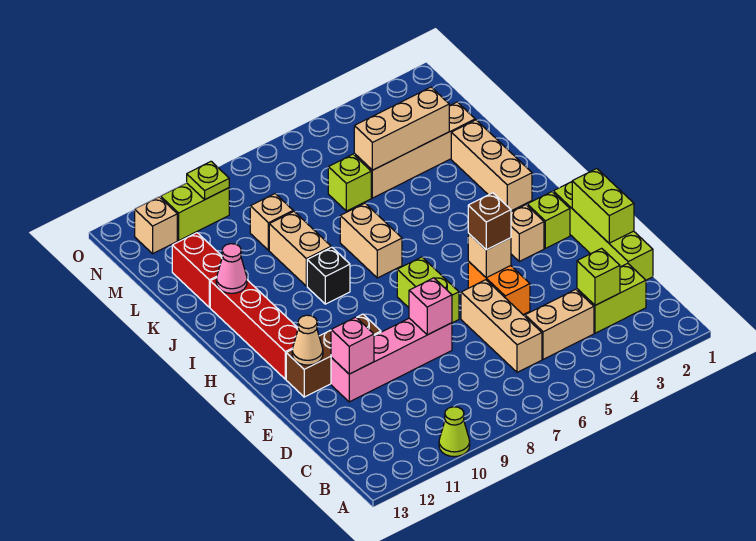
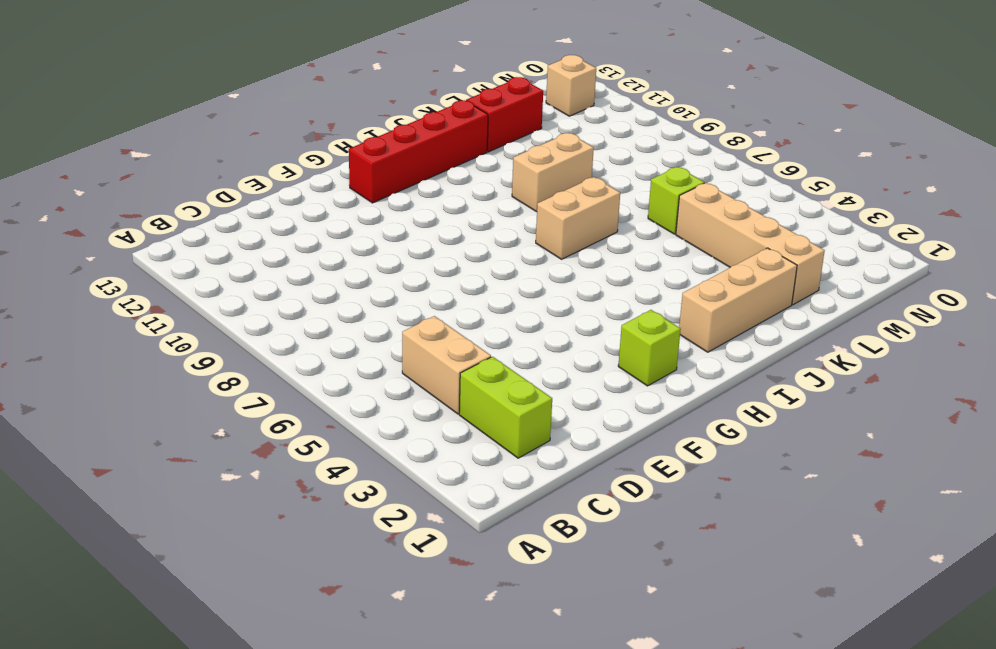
none -> lime 1x1 cone [439,407,470,457]
none -> tan 1x3 brick [461,280,542,372]
none -> lime 1x4 brick [553,182,653,280]
none -> orange 1x2 brick [468,261,530,315]

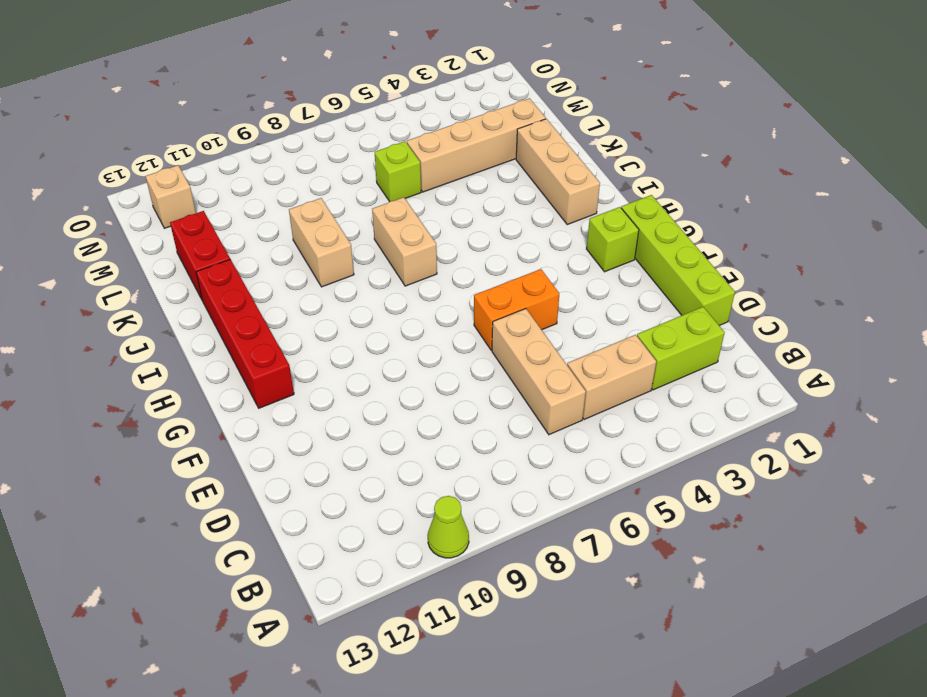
orange 1x2 brick [474,269,559,350] -> orange 1x2 brick turned to [468,261,530,315]
none -> pink 1x4 brick [331,318,452,402]
none -> lime 1x2 brick [397,257,459,323]
none -> brown 1x3 brick [286,314,381,397]
none -> tan 1x1 brick [511,205,544,261]

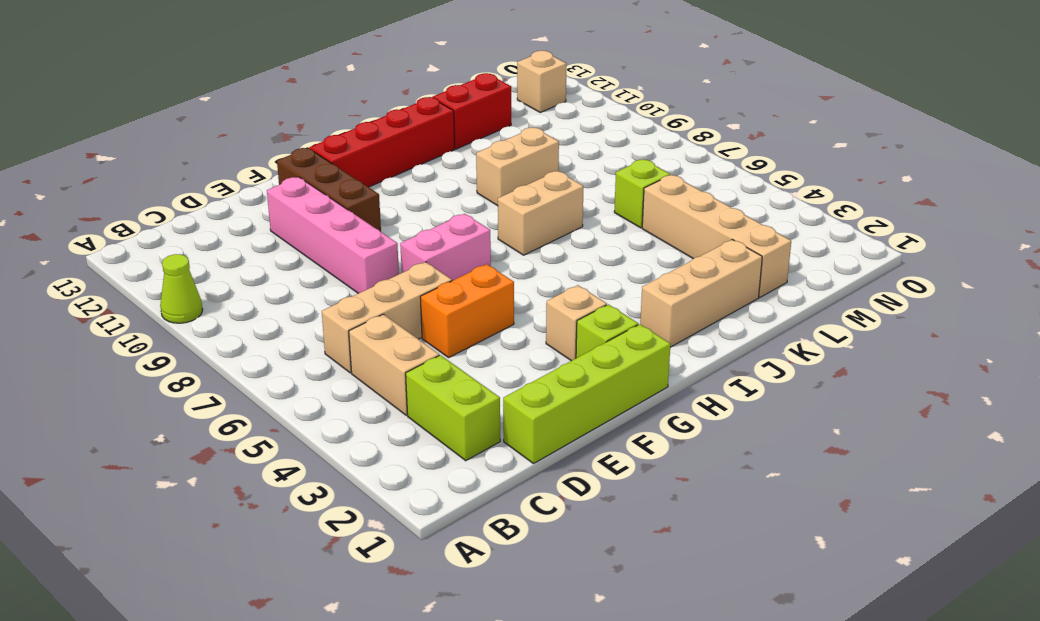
pink 1x2 brick [400,214,491,281] -> lime 1x2 brick [397,257,459,323]
none -> black 1x1 brick [307,247,350,304]
none -> tan 1x1 brick [250,194,293,250]
none -> lime 1x2 brick [161,183,229,240]
none -> lime 1x1 brick [577,248,620,305]

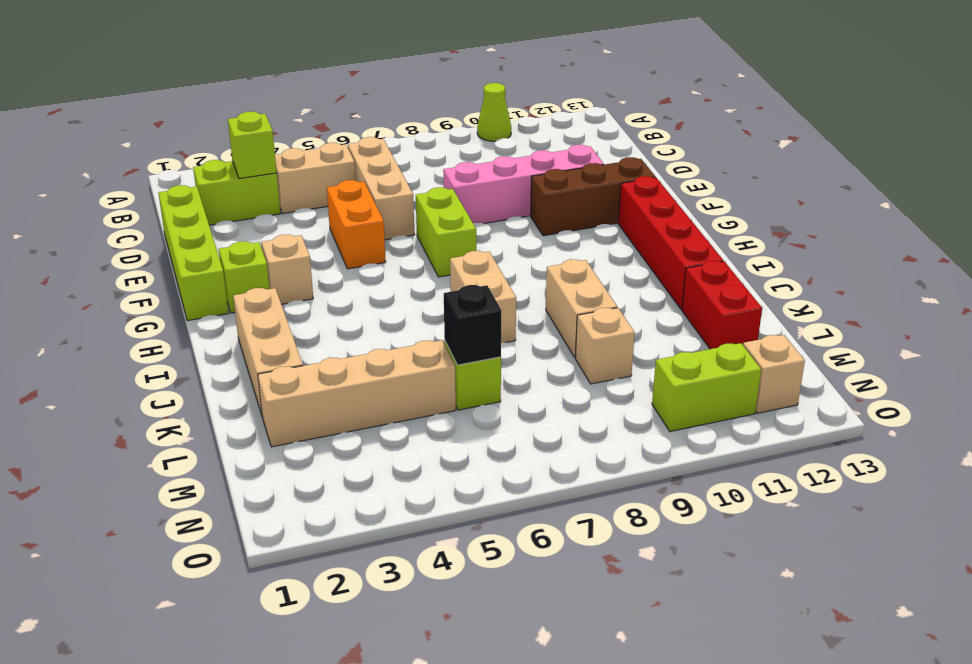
black 1x1 brick [444,285,501,365] -> black 1x1 brick moved to [307,247,350,304]
none -> lime 1x2 brick [572,169,634,243]
none -> pink 1x1 brick [409,278,452,335]
none -> pink 1x1 brick [331,317,374,374]
none -> tan 1x1 brick [468,233,511,278]

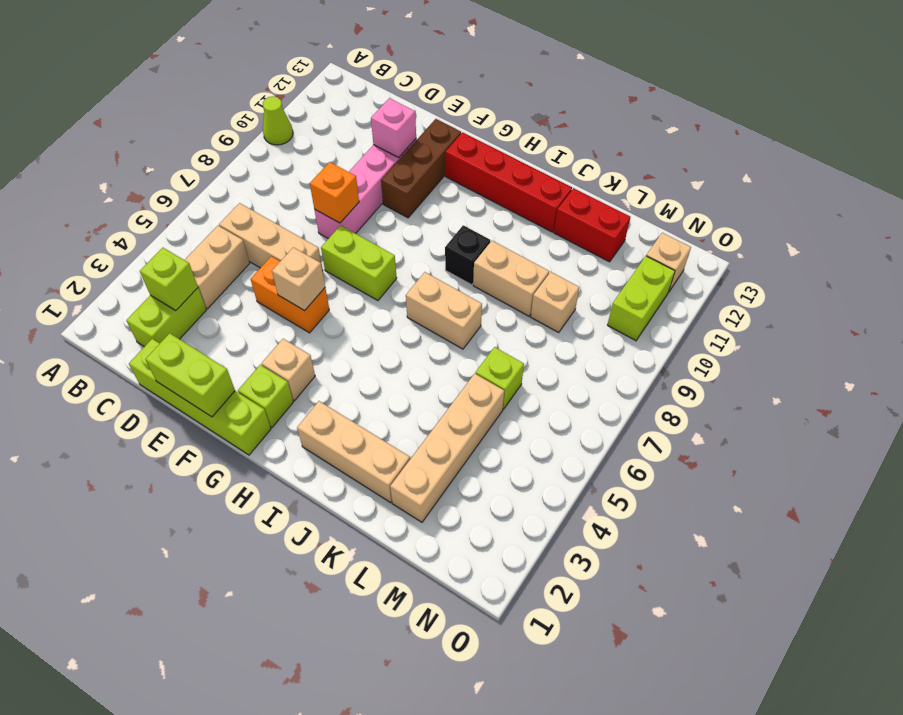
orange 1x1 brick [310,162,359,223] -> pink 1x1 brick [409,278,452,335]
none -> tan 1x1 cone [292,315,323,365]
none -> pink 1x1 cone [216,244,247,293]
none -> tan 1x3 brick [354,87,449,170]
none -> lime 1x1 plate [187,161,229,199]

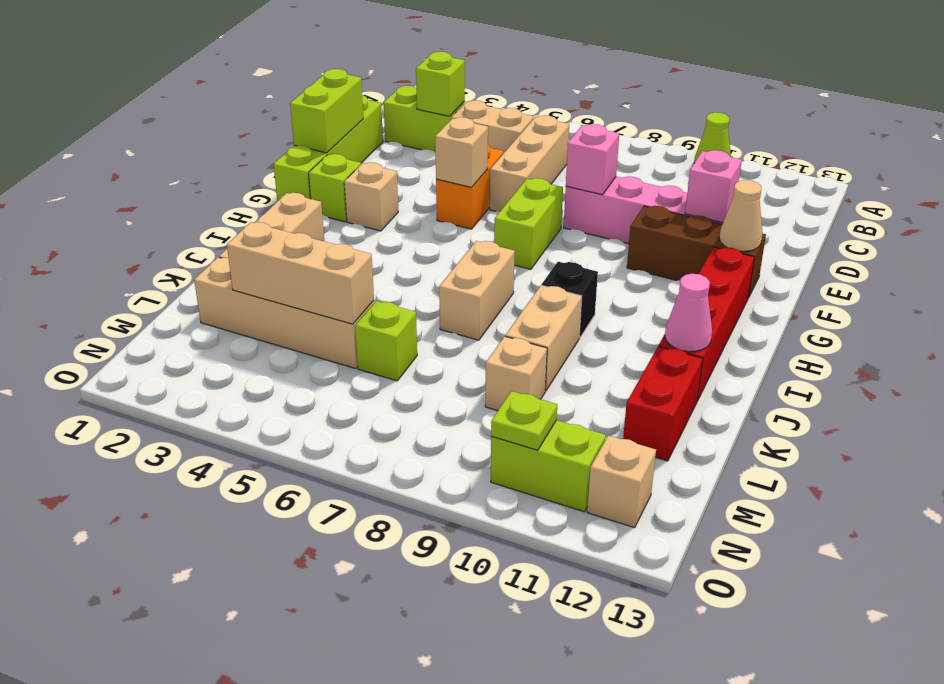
none -> brown 1x1 brick [468,193,511,250]

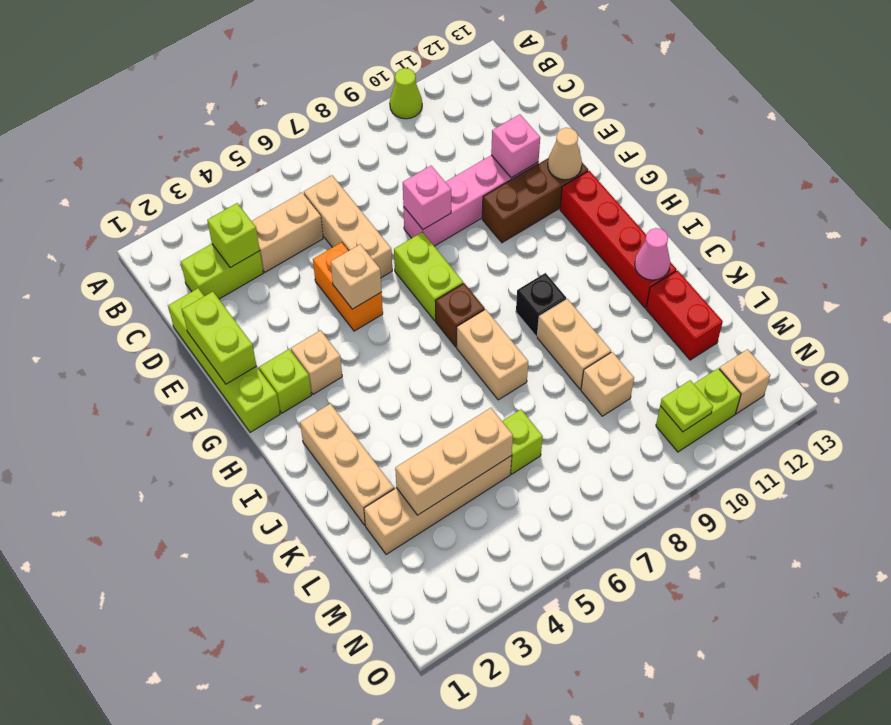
brown 1x1 brick [435,283,485,347] -> brown 1x1 brick moved to [468,193,511,250]

